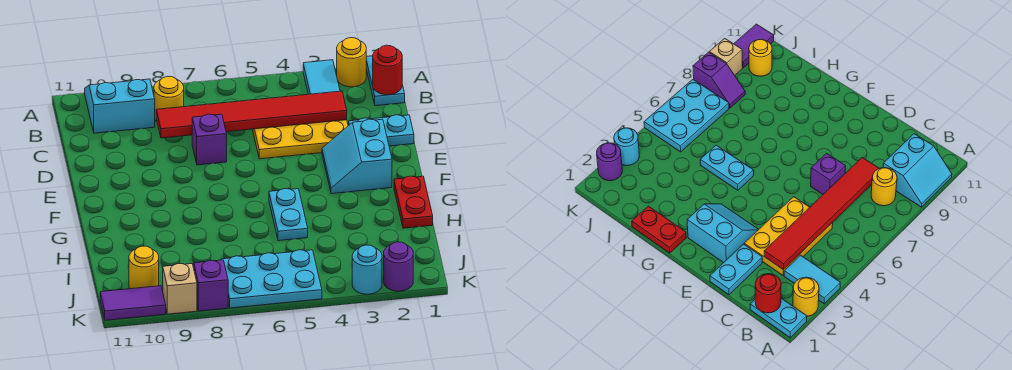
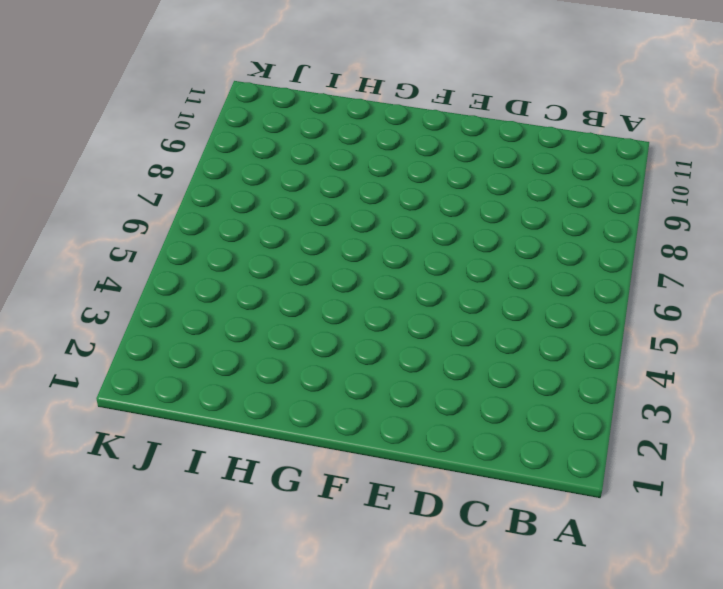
none -> cyan 1x2 plate [366,56,405,106]
none -> yellow 1x1 round brick [337,38,366,87]
none -> cyan 1x2 tile [303,60,340,94]

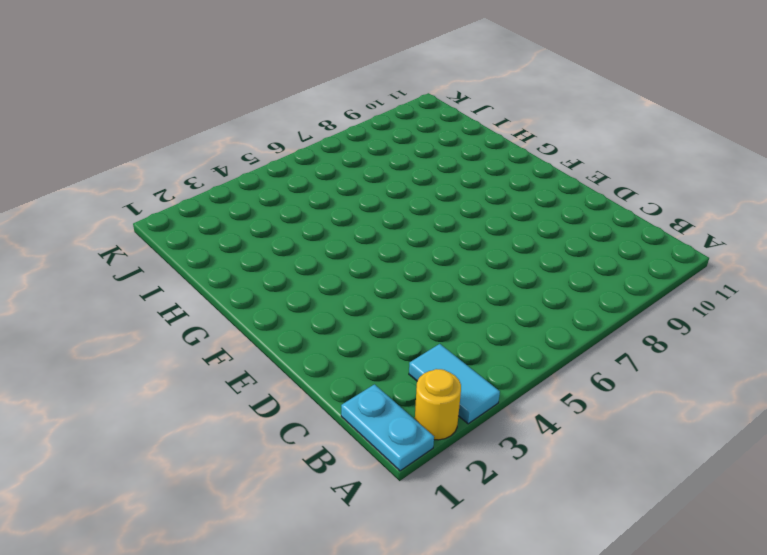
none -> cyan 2x2 slope [85,79,155,133]
none -> yellow 1x1 round brick [154,76,184,121]
none -> yellow 2x3 plate [253,120,348,159]

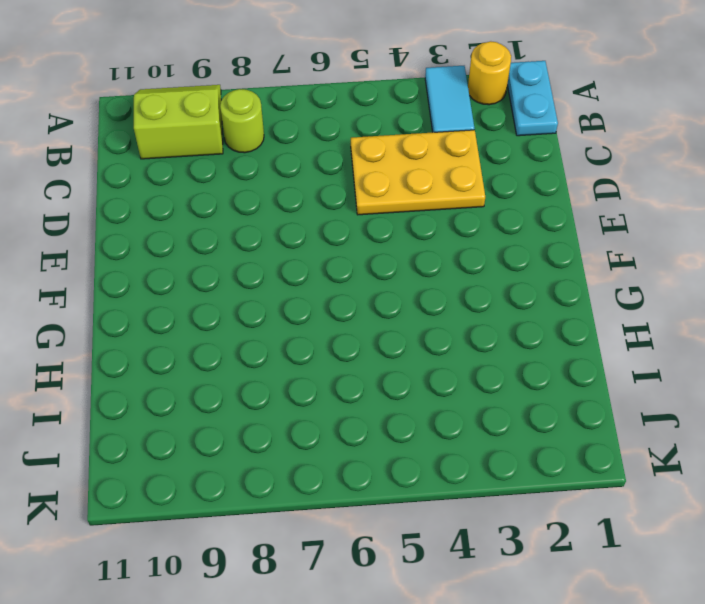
lime 2x2 slope [134,85,223,159] -> cyan 2x2 slope [85,79,155,133]
lime 1x1 round brick [220,89,264,153] -> yellow 1x1 round brick [154,76,184,121]
none -> cyan 1x2 plate [349,115,414,146]
none -> purple 1x1 brick [192,114,227,165]
none -> cyan 2x2 slope [322,119,392,194]

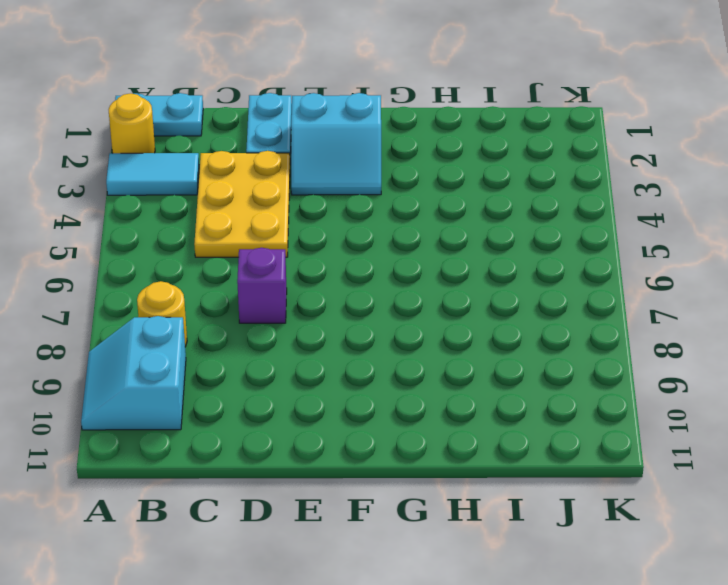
none -> red 1x2 plate [394,176,433,228]
none -> cyan 1x2 plate [269,189,308,241]
none -> cyan 2x3 plate [221,250,322,308]

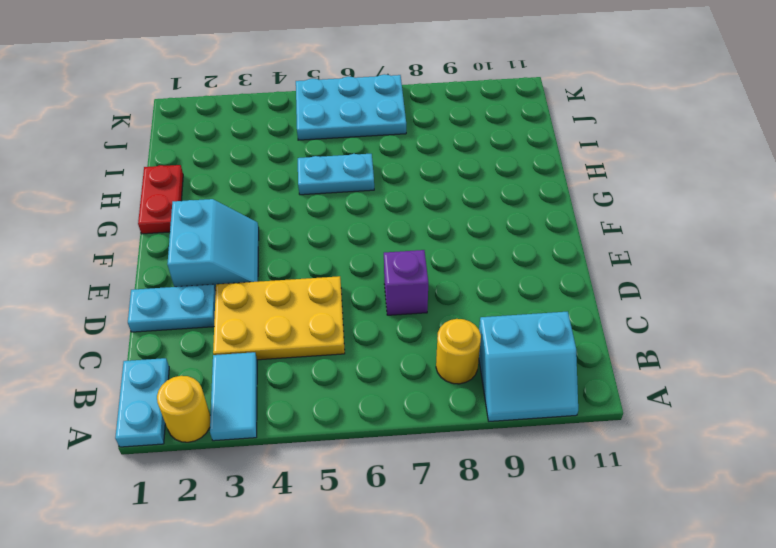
cyan 1x2 plate [298,154,374,195] -> cyan 1x2 plate turned to [269,189,308,241]
none -> purple 1x2 slope [193,260,228,311]
none -> yellow 1x1 round brick [129,246,159,289]
none -> purple 1x1 round brick [384,242,413,291]

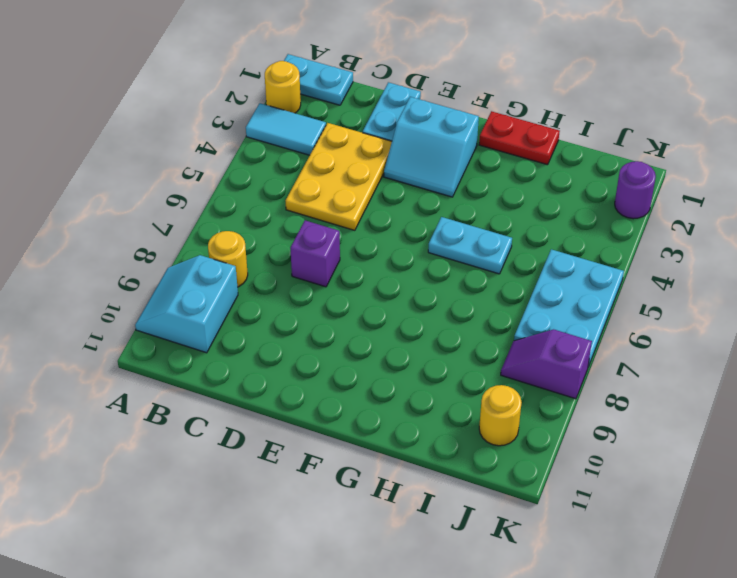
none -> cyan 1x1 round brick [352,245,382,294]
none -> tan 1x1 brick [163,264,197,314]
none -> purple 1x2 tile [100,286,166,320]

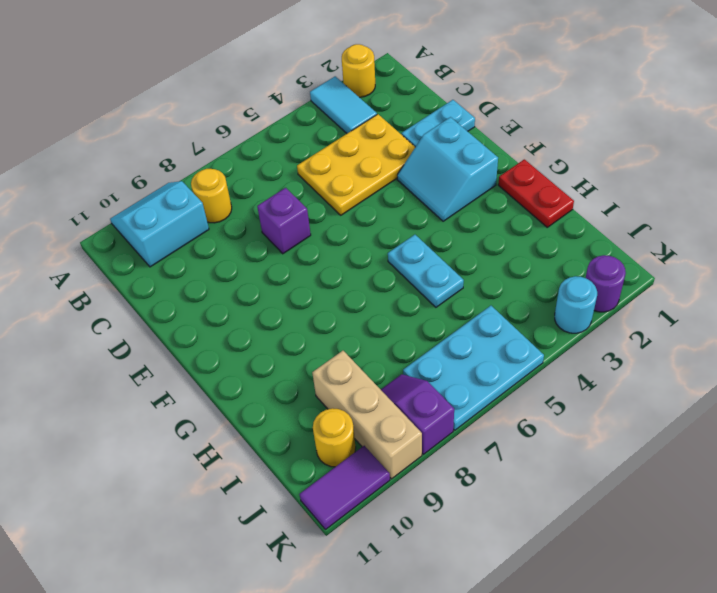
tan 1x3 brick [312,351,422,479] -> tan 1x1 brick [163,264,197,314]
none -> cyan 1x2 plate [366,56,405,106]
none -> red 1x1 round brick [373,45,402,95]
none -> red 1x6 tile [156,91,347,138]

